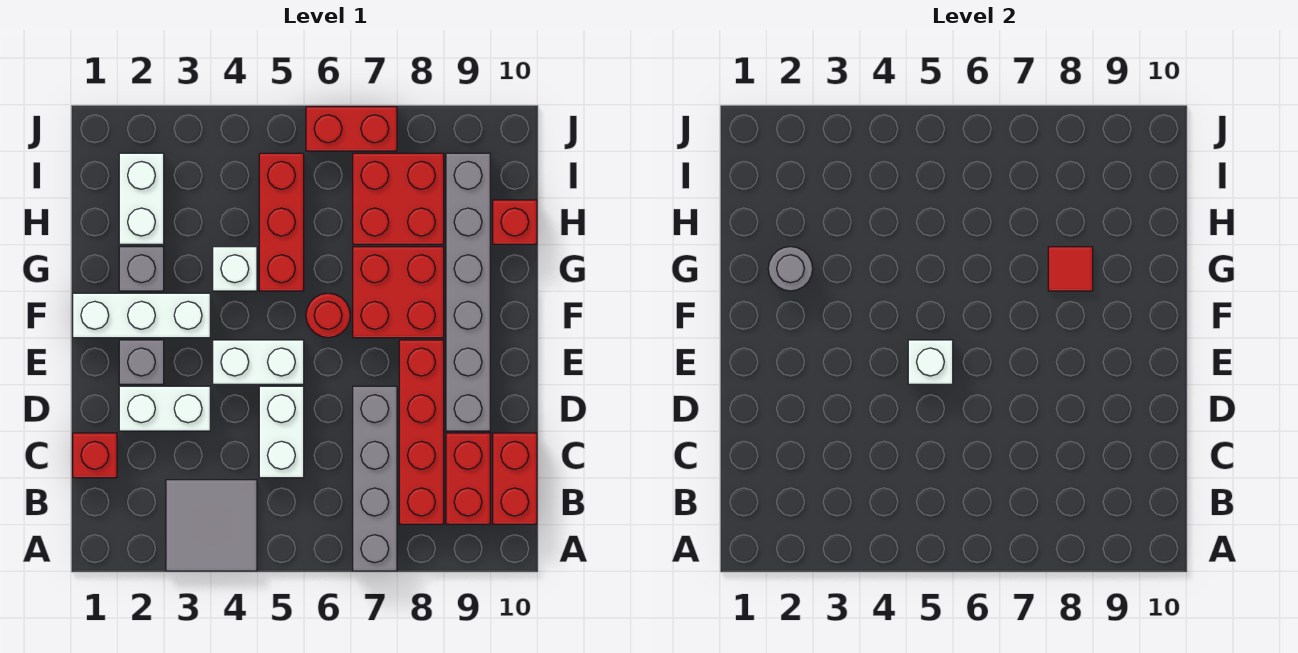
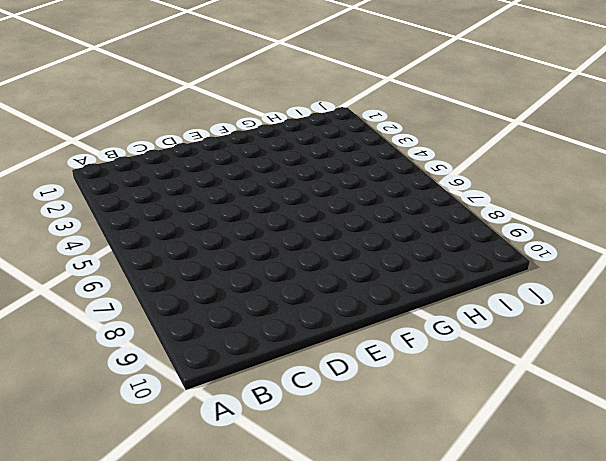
none -> grey 2x2 tile [166,480,257,571]
none -> grey 1x4 brick [353,386,397,571]
none -> red 1x4 brick [399,340,444,524]

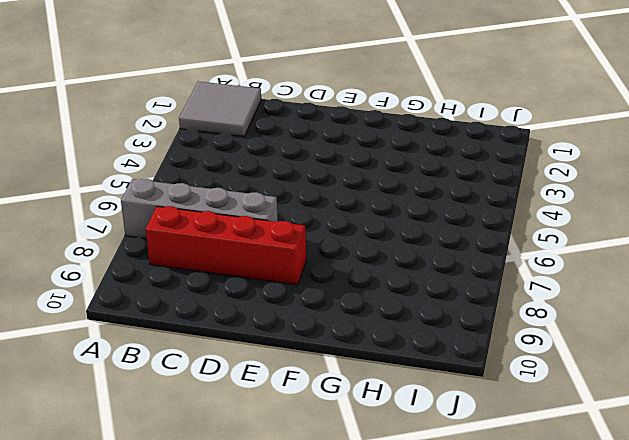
grey 2x2 tile [179,81,261,136] -> grey 2x2 tile moved to [166,480,257,571]
none -> red 1x2 brick [446,433,490,524]
none -> red 1x2 brick [493,433,537,524]
none -> red 1x1 brick [73,433,117,478]

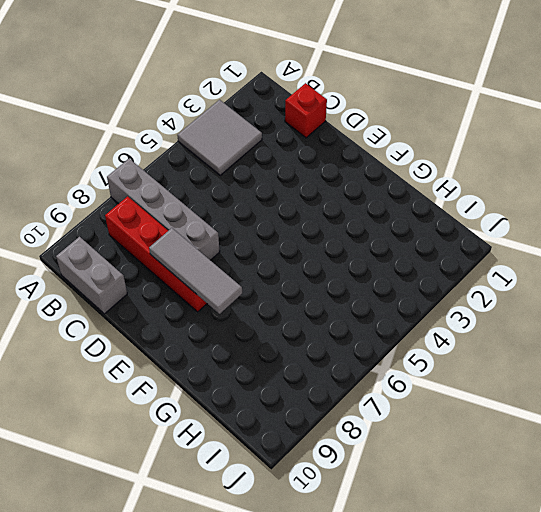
grey 1x2 brick [56,237,127,314] -> red 1x2 brick [493,433,537,524]
grey 1x3 tile [149,228,242,314] -> none
none -> red 1x2 brick [446,433,490,524]
none -> white 1x2 brick [259,386,304,478]
none -> white 1x2 brick [119,386,210,431]

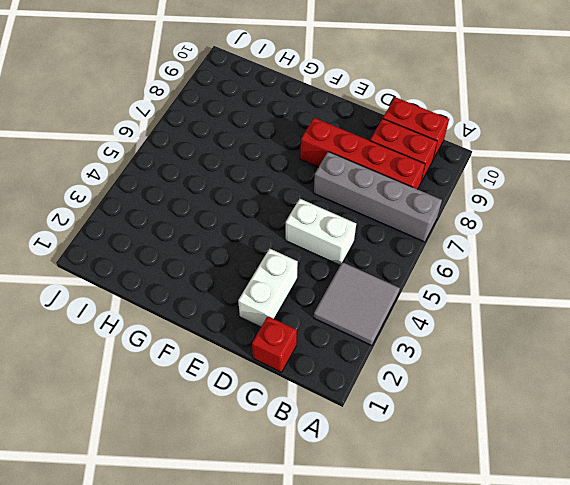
none -> grey 1x6 brick [446,153,490,431]
none -> grey 1x1 brick [119,340,164,384]
none -> white 1x2 brick [213,340,304,384]

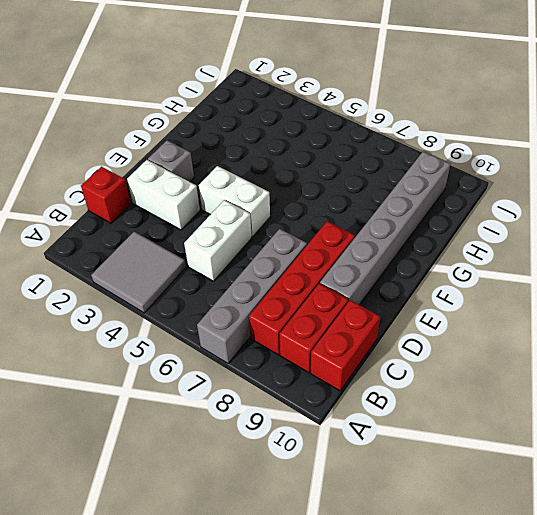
none -> white 1x3 brick [73,293,210,338]
none -> red 1x1 round brick [306,293,350,338]
none -> red 2x2 brick [353,247,444,338]

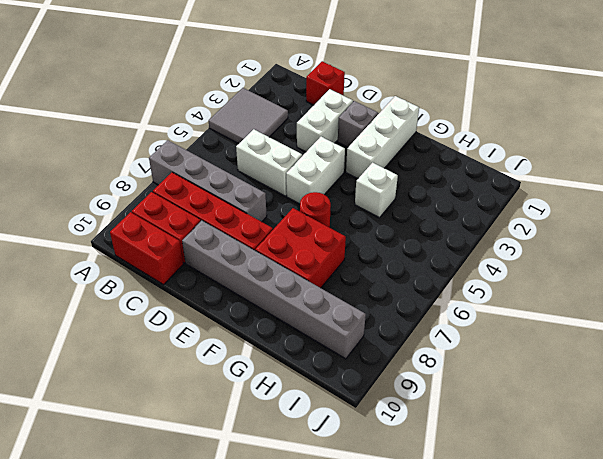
none -> grey 1x1 brick [119,247,164,291]
none -> red 1x3 brick [259,153,304,291]
none -> white 1x2 brick [119,153,164,244]

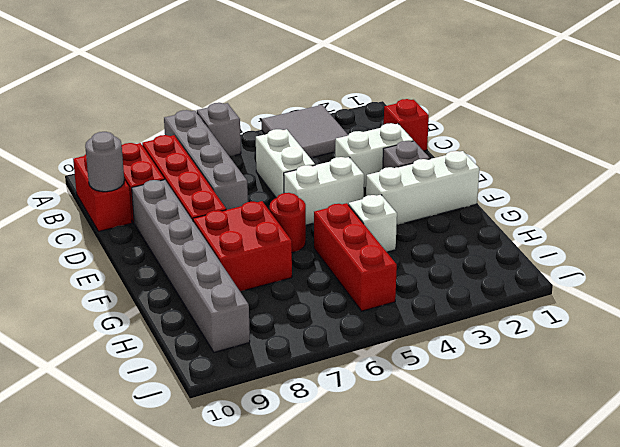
grey 1x1 brick [197,103,241,156] -> grey 1x1 brick moved to [119,247,164,291]
grey 1x1 round brick [85,132,124,192] -> grey 1x1 round brick moved to [768,247,813,291]
none -> white 1x2 brick [119,153,164,244]
none -> red 2x2 brick [353,153,444,244]
none -> red 1x1 brick [493,200,537,244]

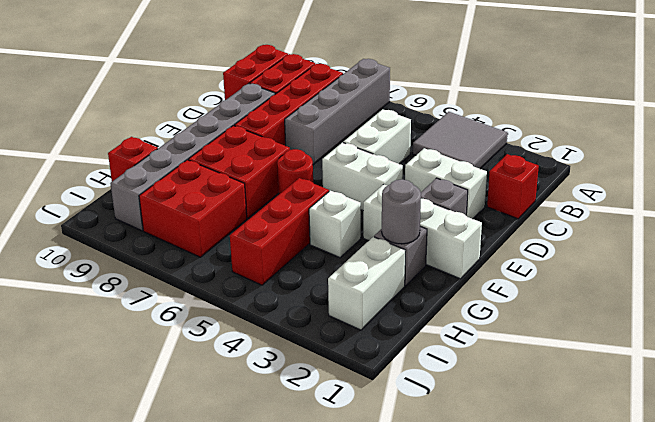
none -> red 1x2 brick [306,107,397,151]
none -> white 1x1 brick [908,340,953,384]
none -> red 1x1 tile [1048,247,1093,291]

